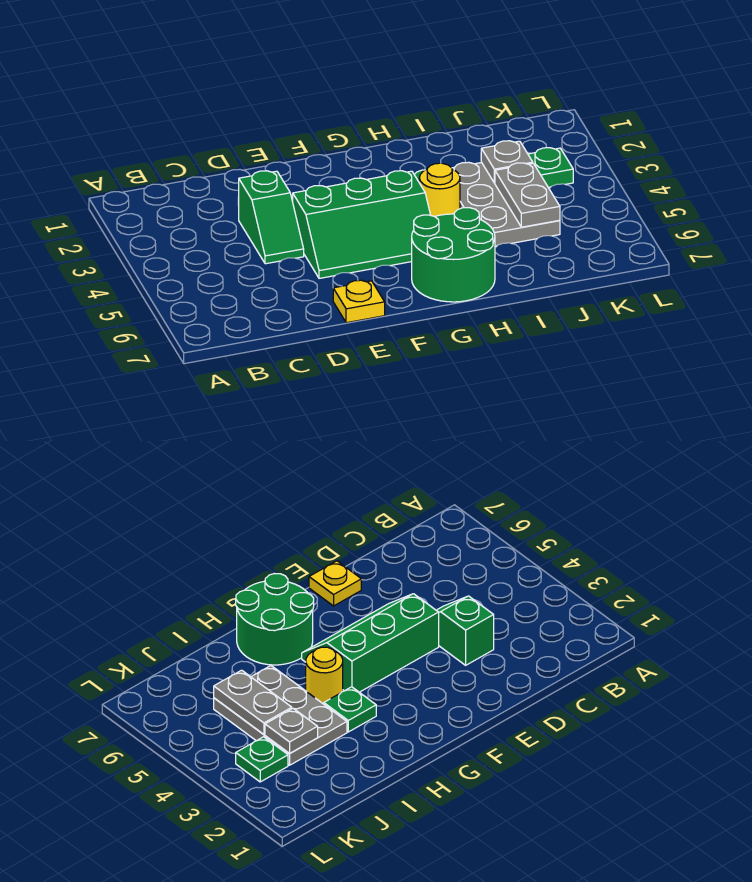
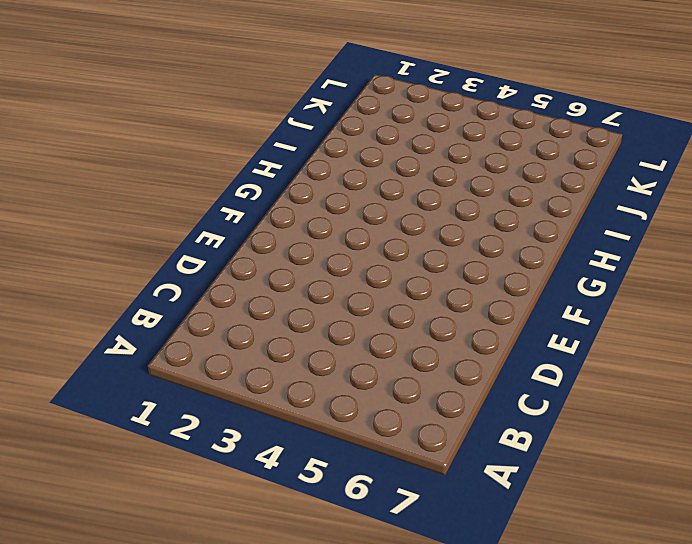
none -> green 1x2 slope [238,171,304,264]
none -> green 2x3 slope [293,171,430,278]

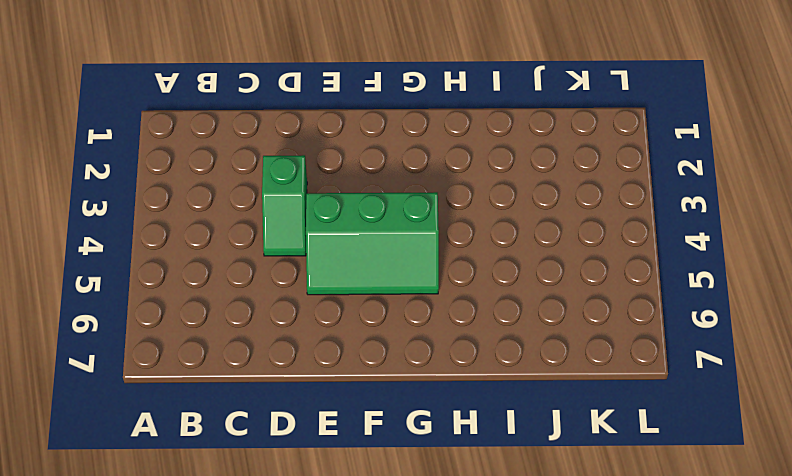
none -> yellow 1x1 plate [333,280,385,323]
none -> green 2x2 round brick [412,208,495,302]

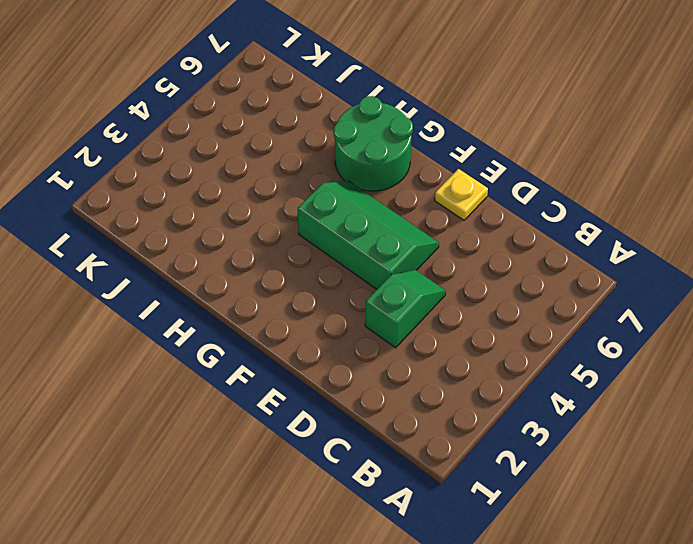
none -> green 1x1 plate [324,687,376,732]
none -> yellow 1x1 round brick [419,163,460,216]

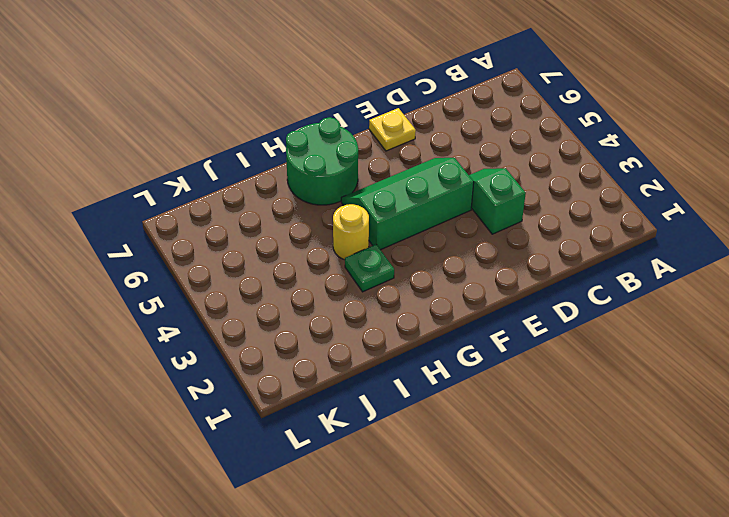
none -> grey 2x3 plate [452,162,560,246]
none -> green 1x1 plate [528,148,573,187]

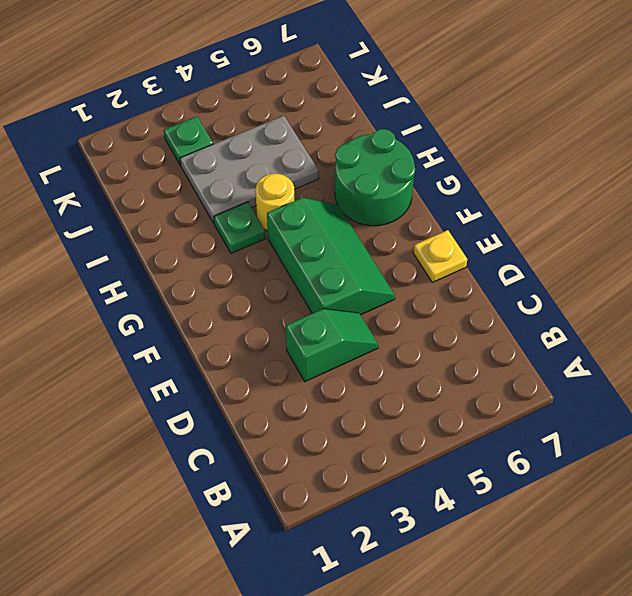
none -> grey 1x1 plate [481,141,533,183]
none -> grey 1x2 plate [495,163,560,227]

